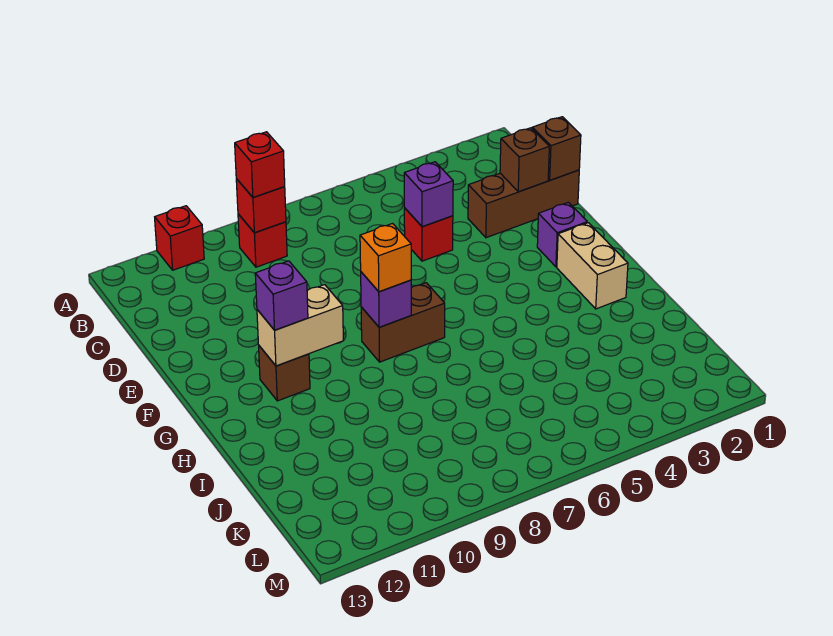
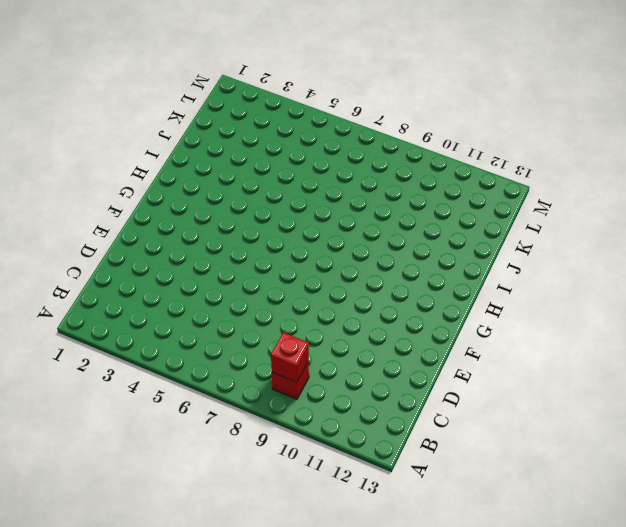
none -> red 1x1 brick [155,206,204,270]
none -> brown 1x3 brick [468,170,579,238]
none -> red 1x1 brick [404,208,453,261]

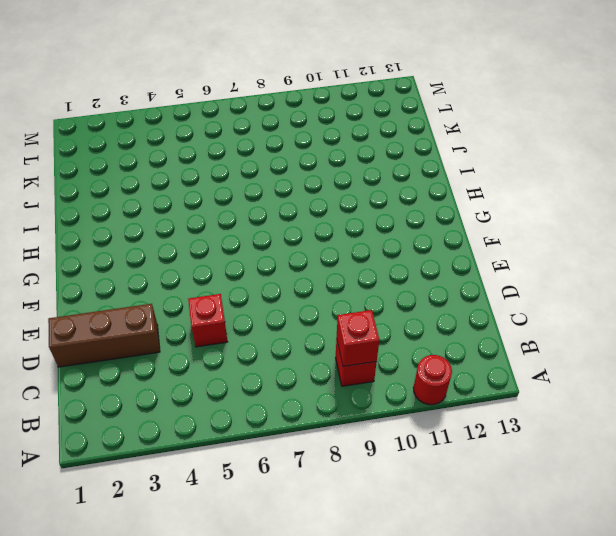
red 1x1 round brick [413,355,452,405] -> red 1x1 brick [155,206,204,270]
none -> purple 1x1 brick [537,202,587,267]
none -> tan 1x2 brick [557,223,628,309]
none -> brown 1x2 brick [361,283,445,362]

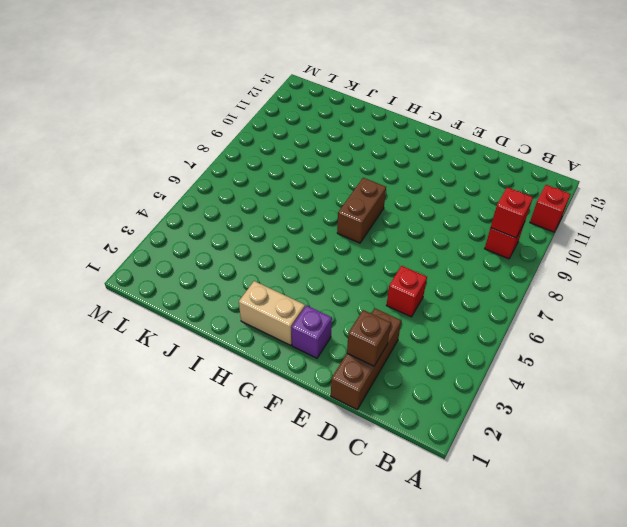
none -> brown 1x1 brick [259,346,310,401]
none -> brown 1x1 brick [532,117,581,180]
none -> purple 1x1 brick [404,162,453,227]

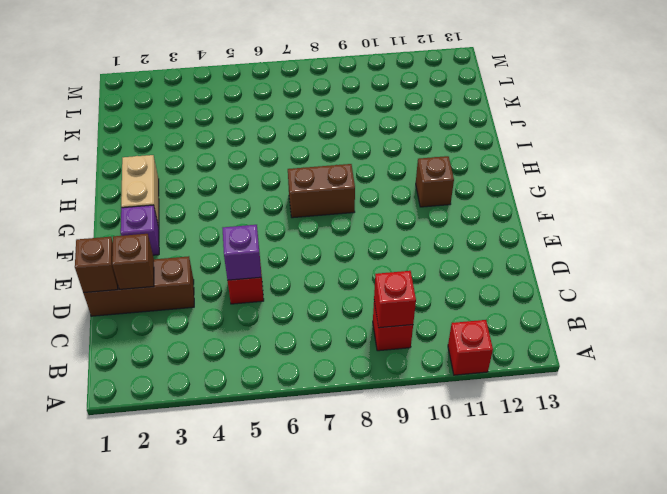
none -> purple 1x1 brick [361,272,411,327]
none -> tan 1x2 brick [257,285,343,366]
none -> red 1x1 brick [235,132,285,197]

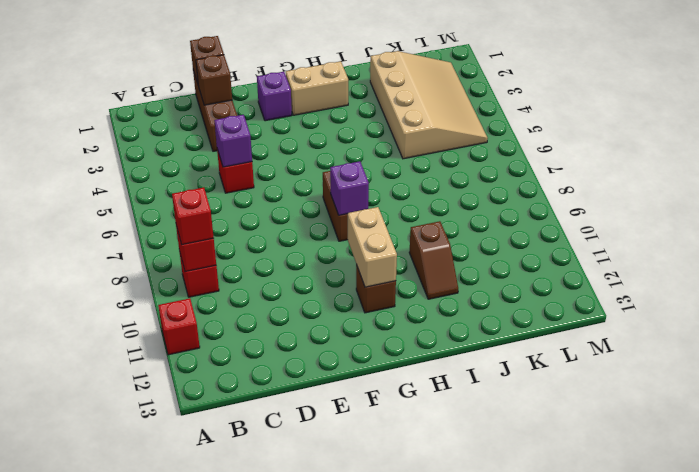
brown 1x2 slope [409,221,458,299] -> none
tan 3x4 slope [370,51,488,159] -> none
none -> orange 1x1 brick [360,224,411,292]
none -> purple 1x1 brick [255,261,308,330]

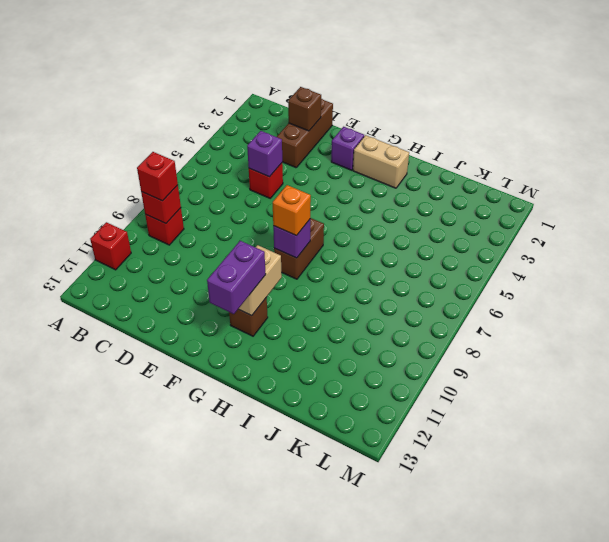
purple 1x2 brick [207,241,266,314] -> purple 1x1 brick [255,261,308,330]
none -> brown 1x1 brick [532,117,581,180]

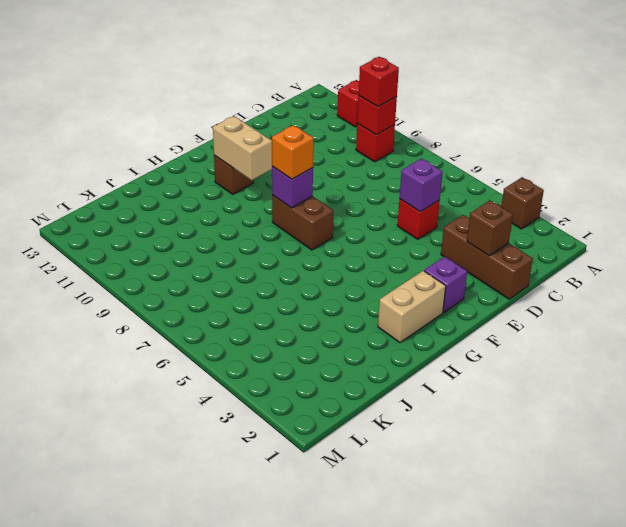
brown 1x1 brick [501,177,544,229] -> brown 1x1 brick moved to [532,117,581,180]
none -> purple 1x1 brick [255,261,308,330]

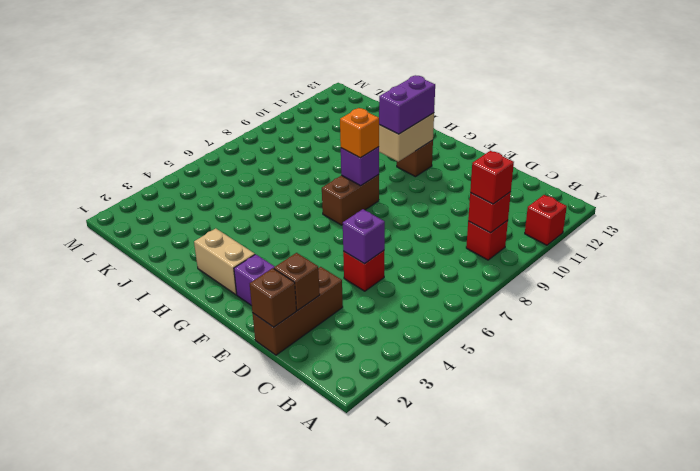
purple 1x2 brick [379,76,435,134] -> purple 1x1 brick [255,261,308,330]

